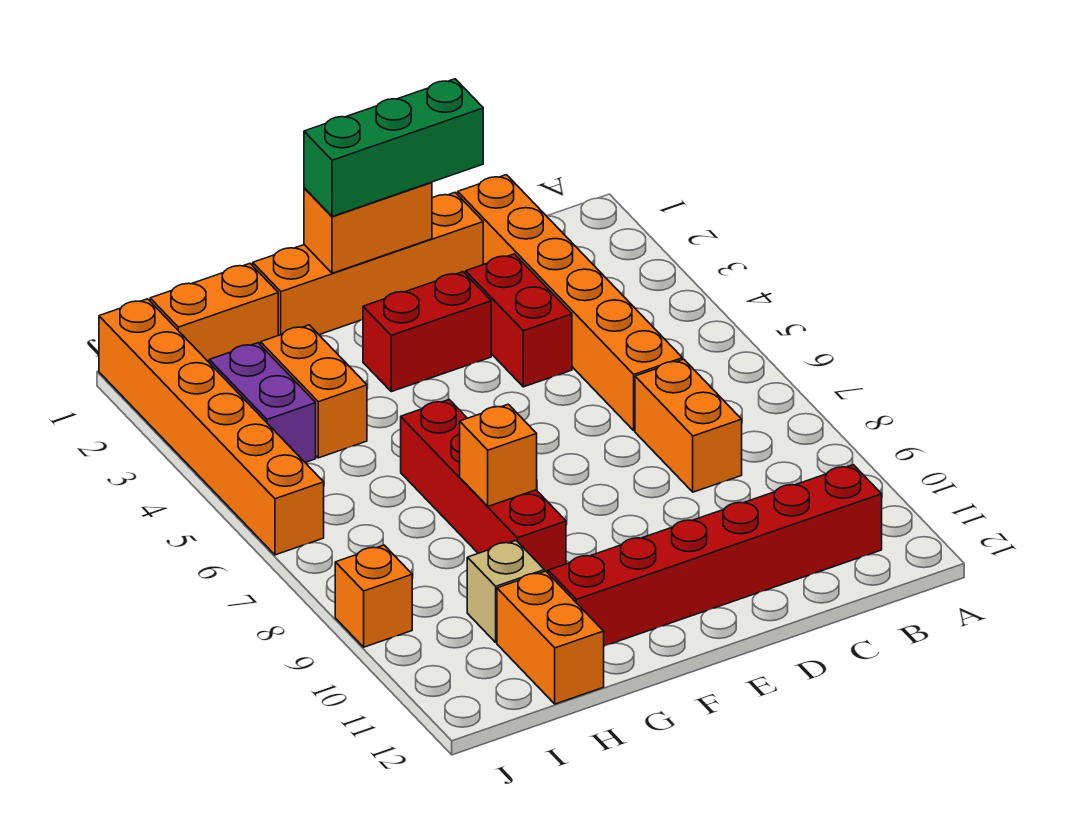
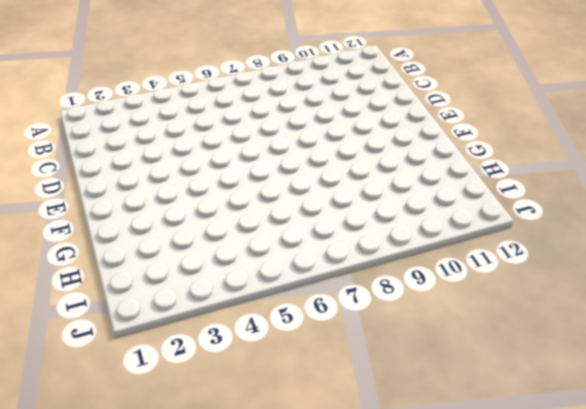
none -> red 1x6 brick [548,465,882,646]
none -> orange 1x6 brick [458,175,682,431]
none -> orange 1x2 brick [635,359,742,492]

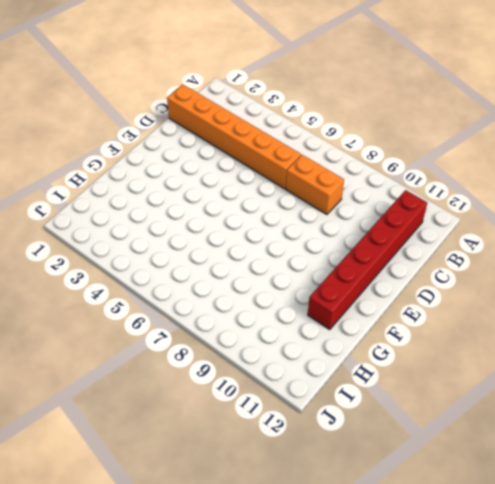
none -> orange 1x4 brick [253,193,483,335]
none -> red 1x2 brick [466,254,572,387]
none -> red 1x2 brick [363,272,491,392]

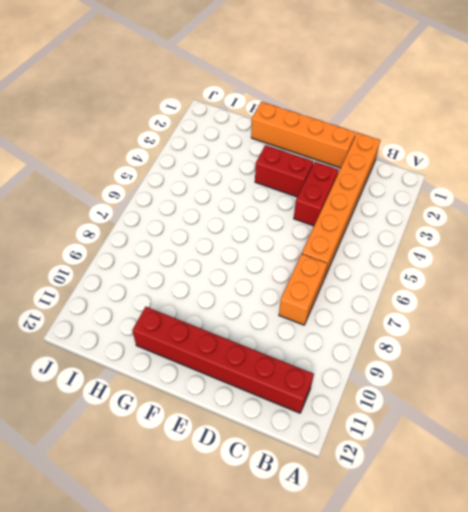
none -> red 1x4 brick [401,400,566,573]
none -> orange 1x2 brick [150,264,278,362]
none -> orange 1x2 brick [261,325,367,458]

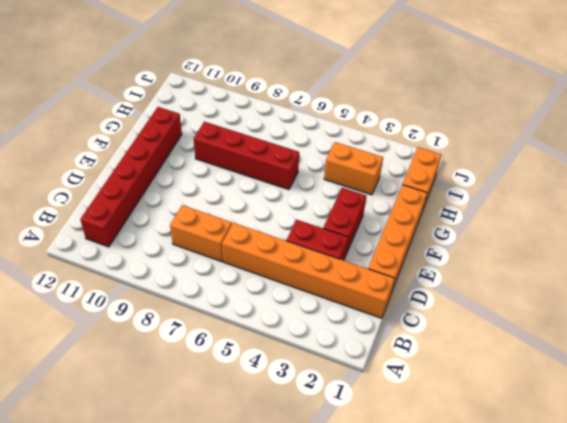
none -> tan 1x1 brick [467,541,544,642]
none -> orange 1x2 brick [497,571,604,704]
none -> purple 1x2 brick [209,343,316,462]

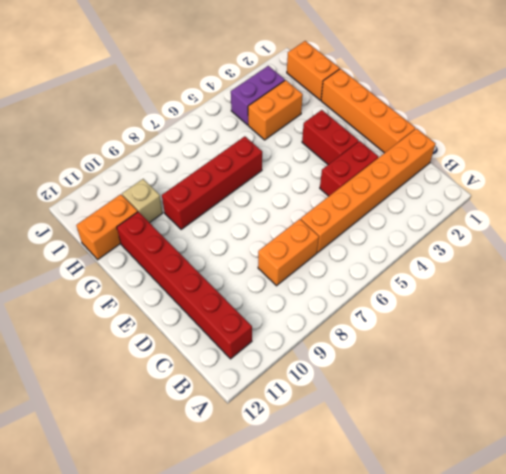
none -> orange 1x6 brick [99,299,324,555]
none -> orange 1x1 brick [335,545,412,647]
none -> orange 1x2 brick [304,182,432,273]

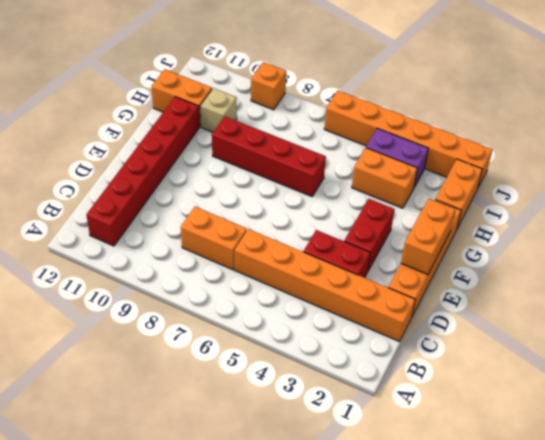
none -> orange 1x1 brick [460,404,537,506]
none -> green 1x3 brick [304,79,483,216]

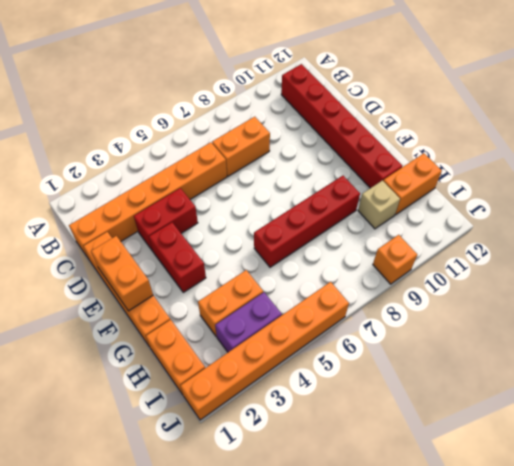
none -> orange 1x1 brick [460,404,537,506]
none -> green 1x3 brick [304,79,483,216]

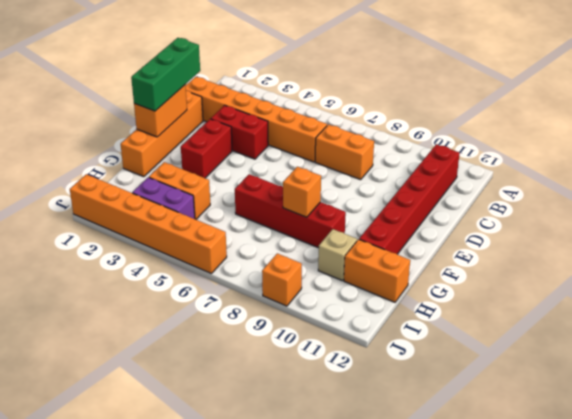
none -> orange 1x2 brick [150,264,278,362]

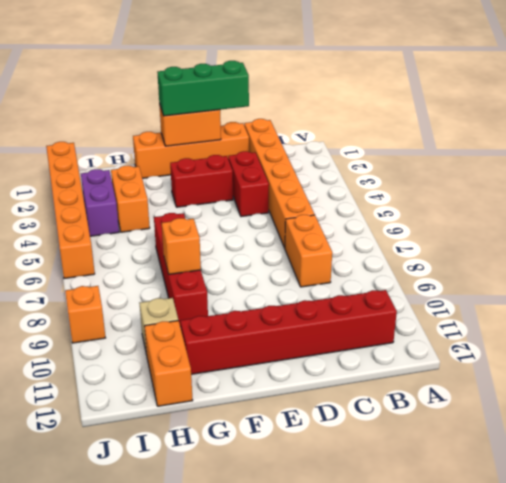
none -> orange 1x2 brick [150,264,278,362]

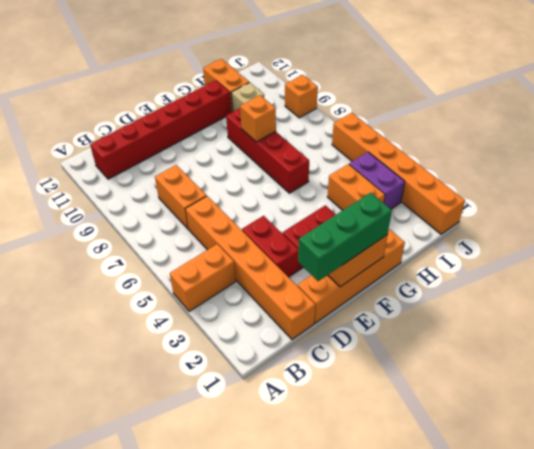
orange 1x2 brick [170,244,236,312] -> orange 1x2 brick moved to [150,264,278,362]

